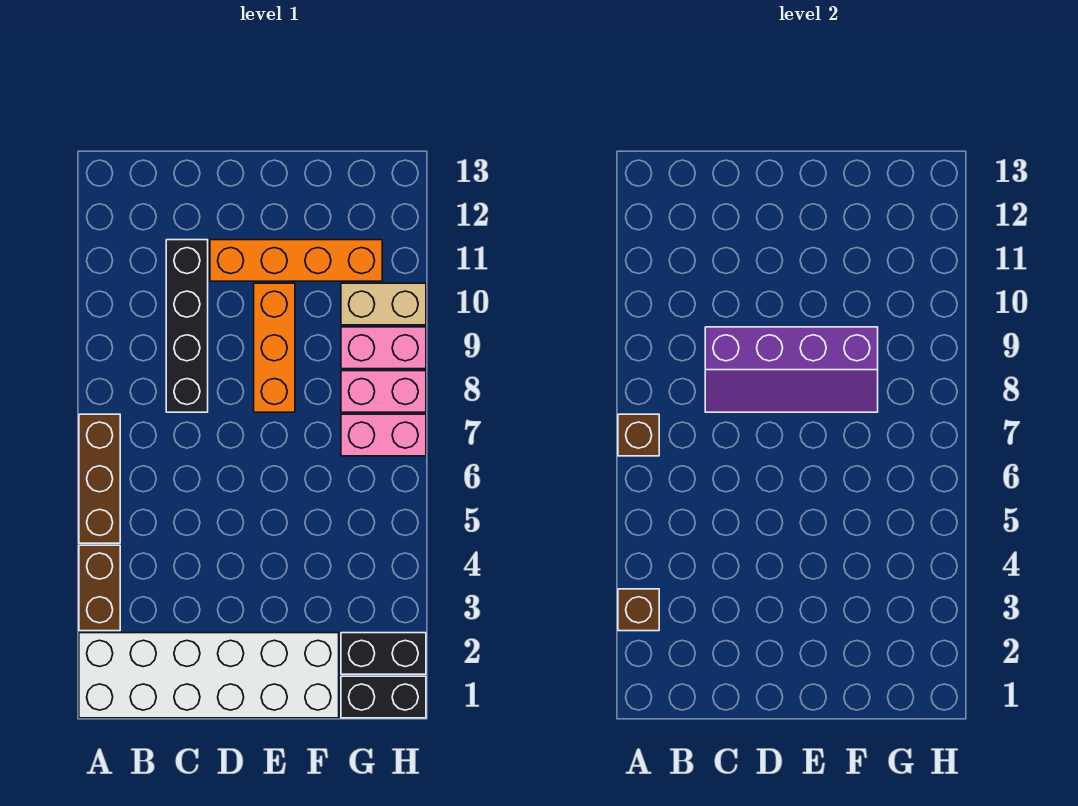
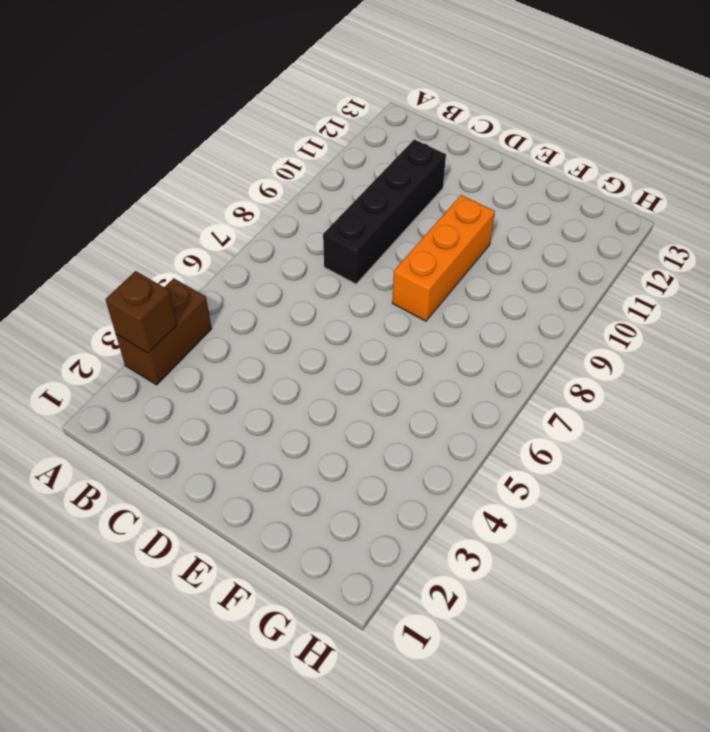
none -> white 2x6 brick [79,633,339,718]
none -> brown 1x3 brick [79,414,120,543]
none -> orange 1x4 brick [210,240,382,281]

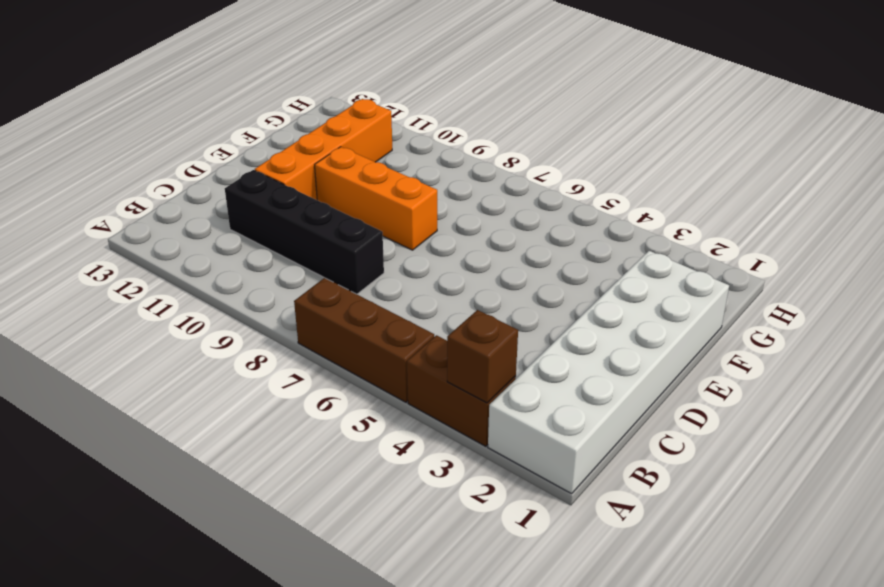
none -> black 1x2 brick [341,676,426,718]
none -> black 1x2 brick [341,633,426,674]
none -> pink 1x2 brick [341,414,426,456]

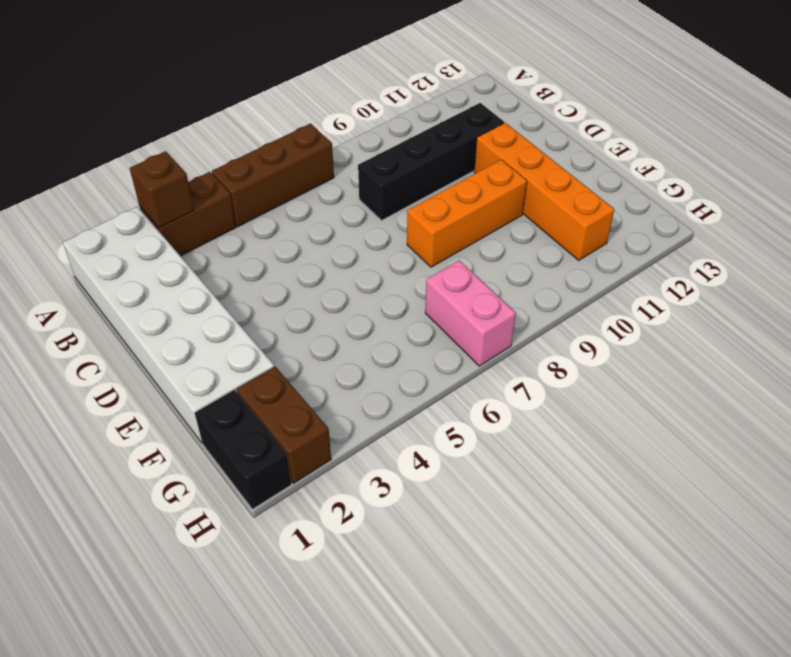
brown 1x2 brick [237,367,331,483] -> black 1x2 brick [341,633,426,674]
none -> pink 1x2 brick [341,371,426,412]
none -> pink 1x2 brick [341,327,426,369]
none -> tan 1x2 brick [341,283,426,325]

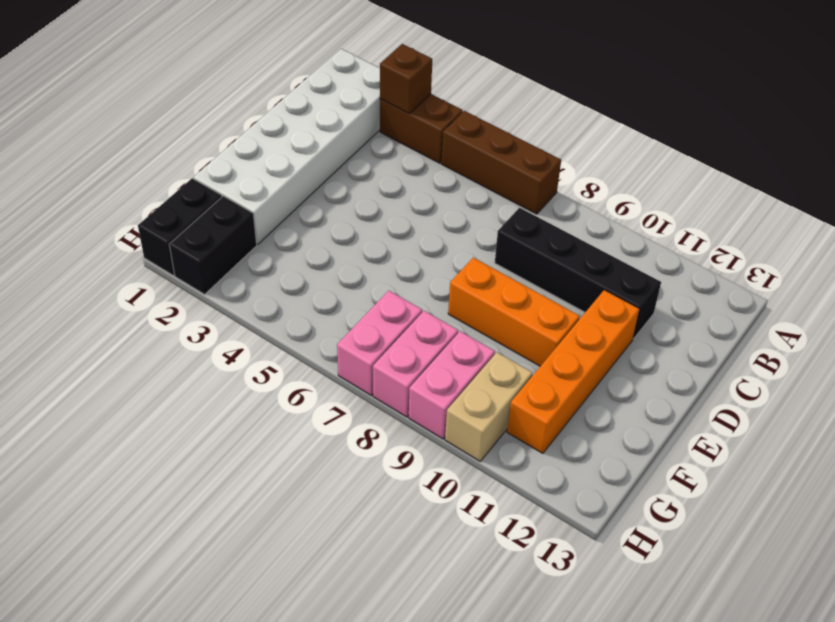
none -> brown 1x1 brick [618,414,659,456]
none -> purple 2x4 slope [705,327,878,412]

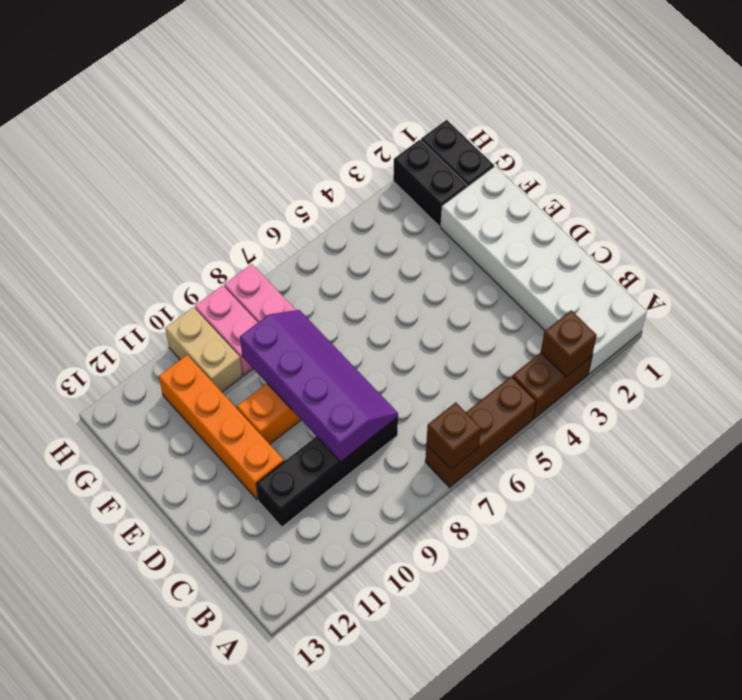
none -> pink 1x2 brick [341,414,426,456]

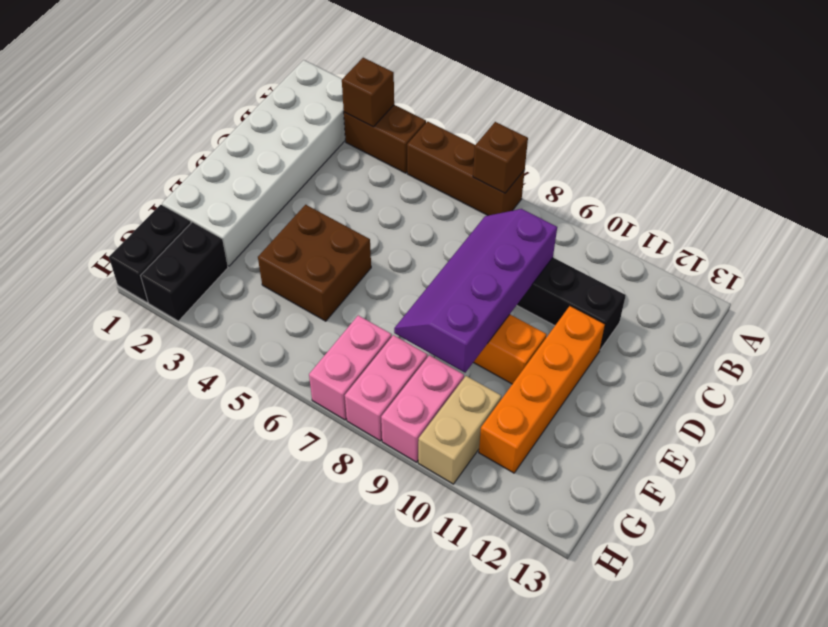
brown 2x2 brick [258,205,371,321] -> none

